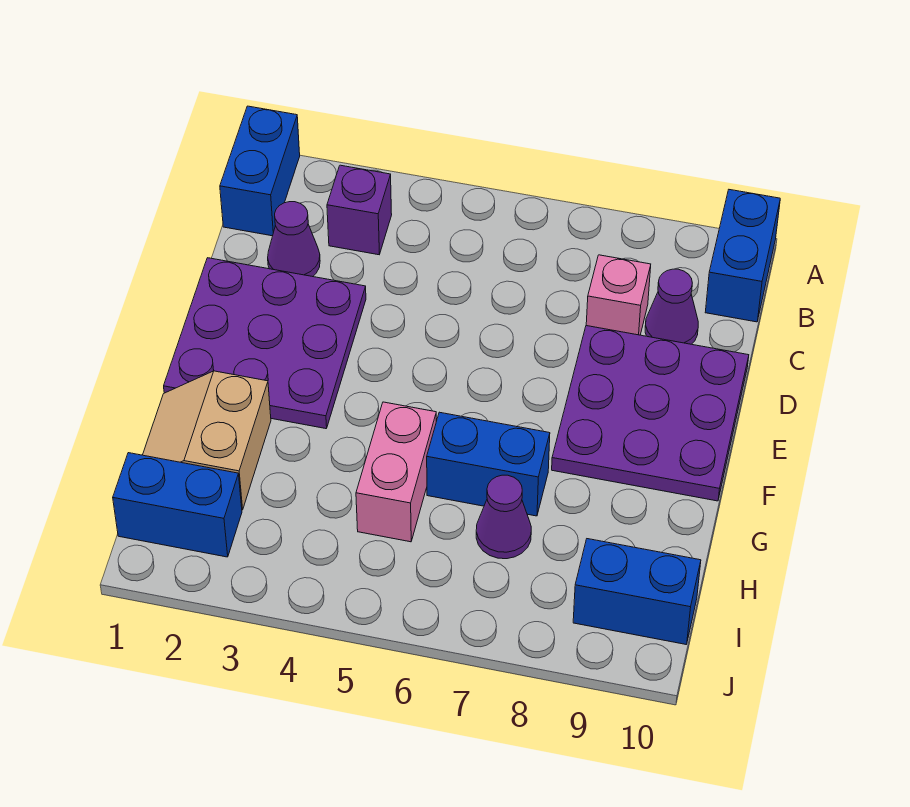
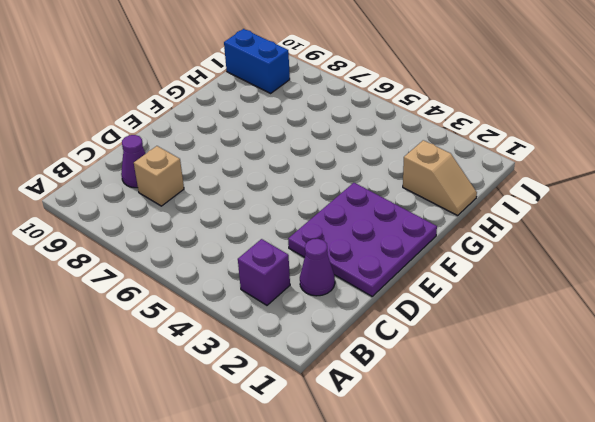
tan 1x1 brick [134,146,184,206] -> pink 1x1 brick [586,255,651,335]
tan 1x2 slope [403,140,477,216] -> tan 2x2 slope [143,371,271,510]
none -> blue 1x2 brick [220,106,300,236]
none -> blue 1x2 brick [705,190,780,322]
none -> purple 3x3 plate [552,326,749,501]

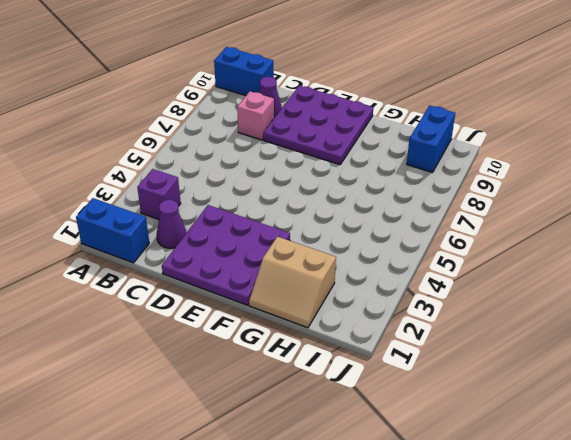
none -> pink 1x2 brick [356,402,436,542]
none -> blue 1x2 brick [427,412,550,516]
none -> purple 1x1 cone [476,475,531,559]

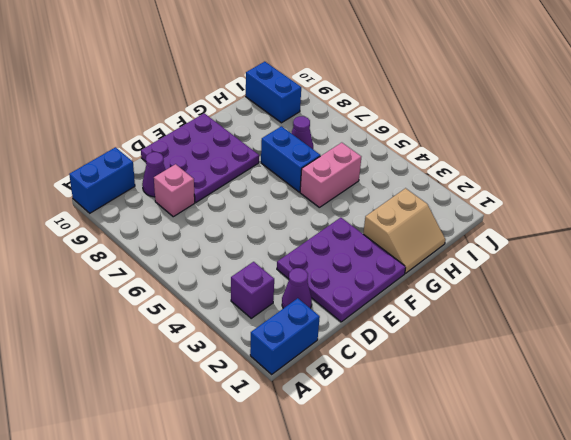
none -> blue 1x2 brick [113,453,242,557]

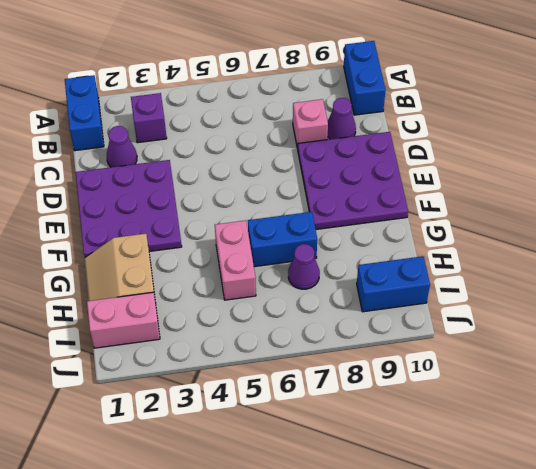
pink 1x2 brick [87,292,160,348] -> blue 1x2 brick [113,453,242,557]

